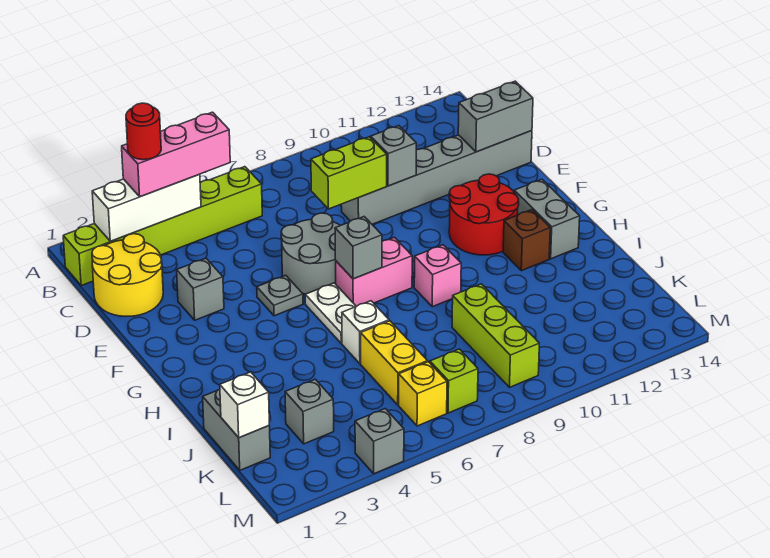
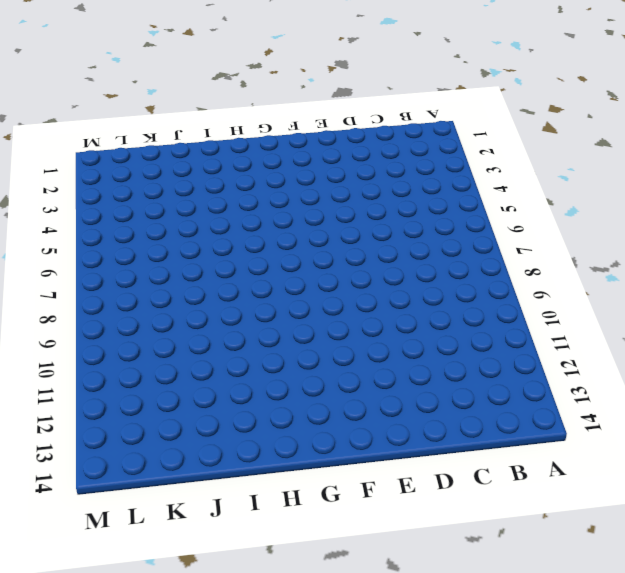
none -> lime 1x6 brick [63,167,262,285]
none -> yellow 2x2 round brick [92,234,163,316]
none -> grey 1x6 brick [341,131,532,224]

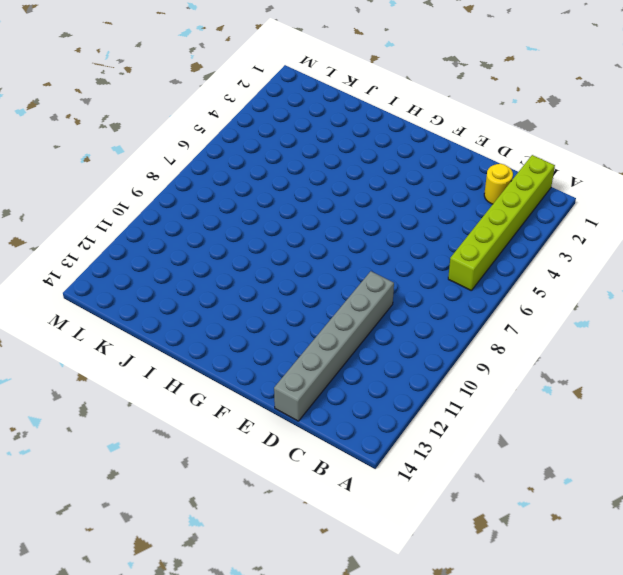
yellow 1x1 round brick [484,164,513,204] -> yellow 2x2 round brick [92,234,163,316]
none -> grey 1x1 brick [177,258,224,320]
none -> grey 2x2 round brick [281,213,340,294]
none -> grey 1x1 plate [257,275,303,316]

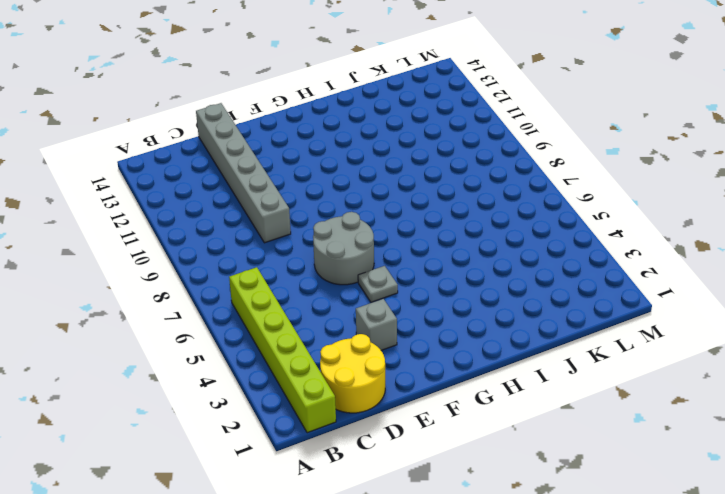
none -> red 2x2 round brick [449,174,519,255]
none -> white 1x2 plate [305,283,356,343]
none -> pink 1x2 brick [336,237,412,306]

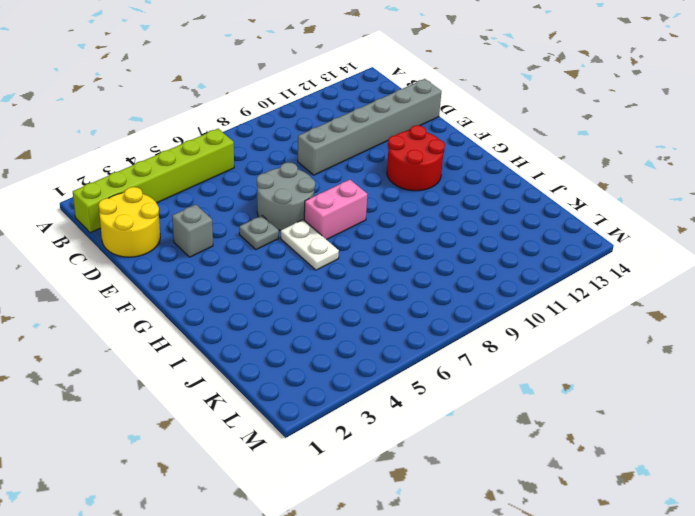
none -> grey 1x2 brick [514,179,580,259]
none -> pink 1x1 brick [414,245,461,307]
none -> brown 1x1 brick [503,210,550,271]

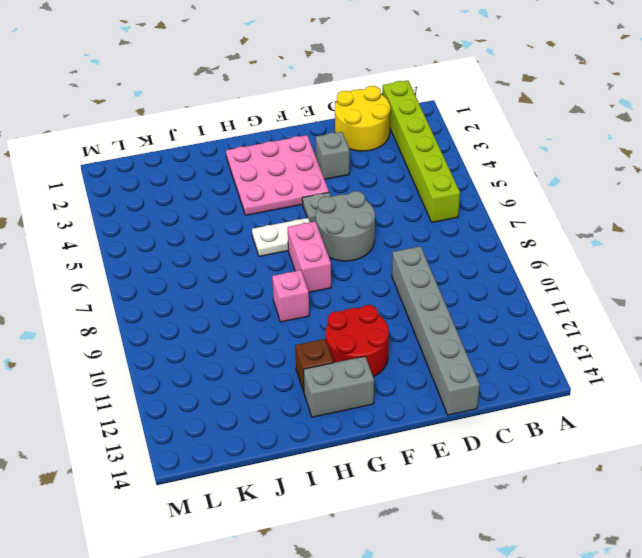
pink 3x3 plate [226,135,329,215] -> none
none -> white 1x1 brick [342,301,389,364]
none -> grey 1x2 brick [203,389,270,470]
none -> yellow 1x2 brick [361,321,428,405]

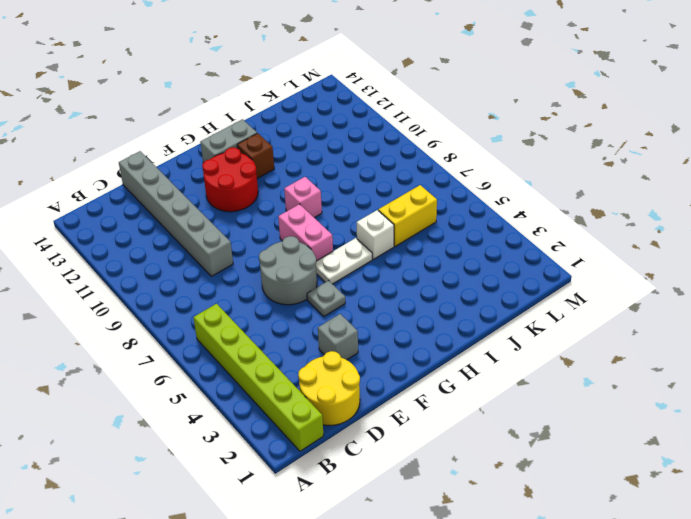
none -> grey 1x2 brick [203,389,270,470]
none -> lime 1x3 brick [452,284,539,387]
none -> grey 1x1 brick [285,379,334,444]

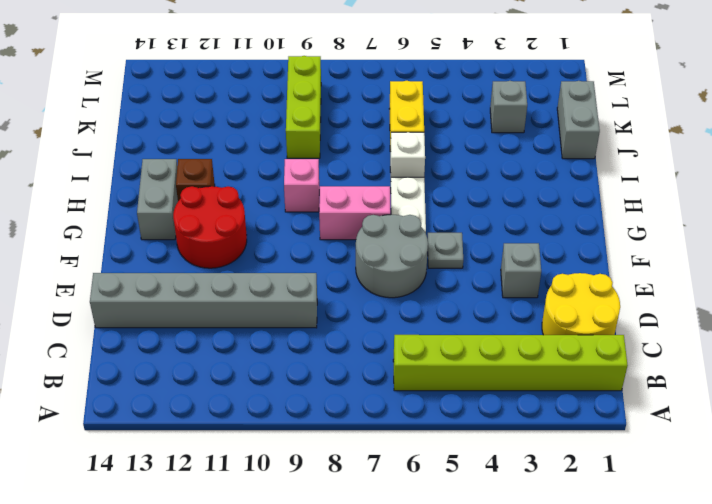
none -> yellow 1x1 brick [399,362,447,426]
none -> lime 1x1 brick [430,349,478,413]
none -> grey 1x1 brick [355,409,404,474]

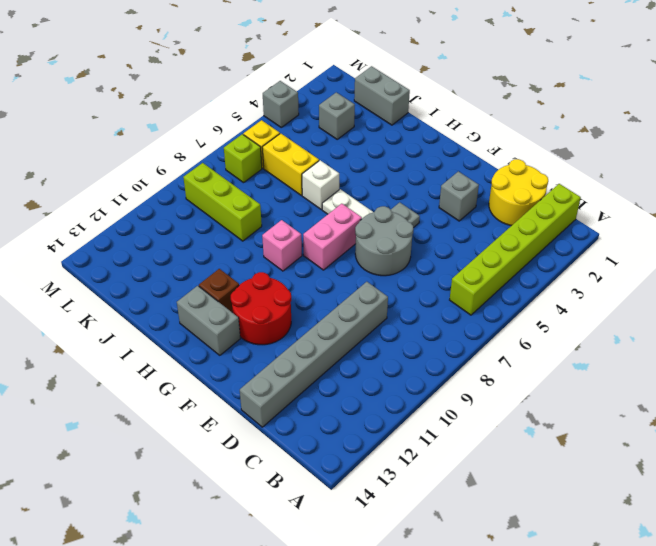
none -> white 1x3 brick [92,174,201,241]
none -> lime 1x2 brick [311,137,387,209]
none -> grey 1x1 brick [371,126,416,186]

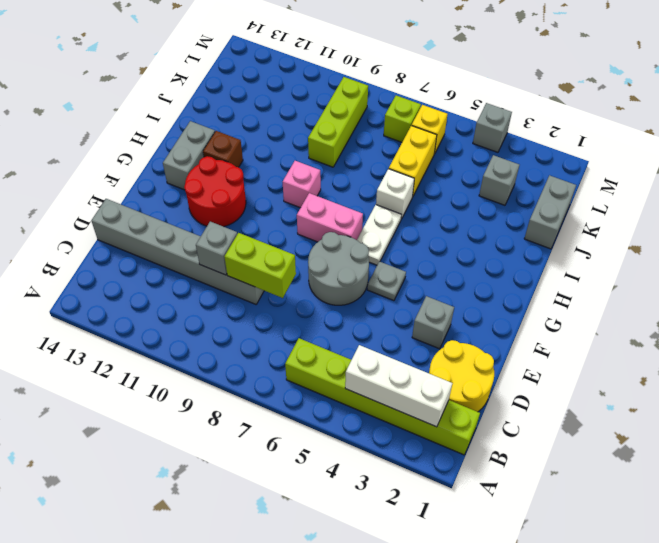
none -> grey 1x2 brick [458,81,533,152]
none -> grey 1x1 brick [335,217,382,279]
none -> white 1x1 brick [220,372,269,438]

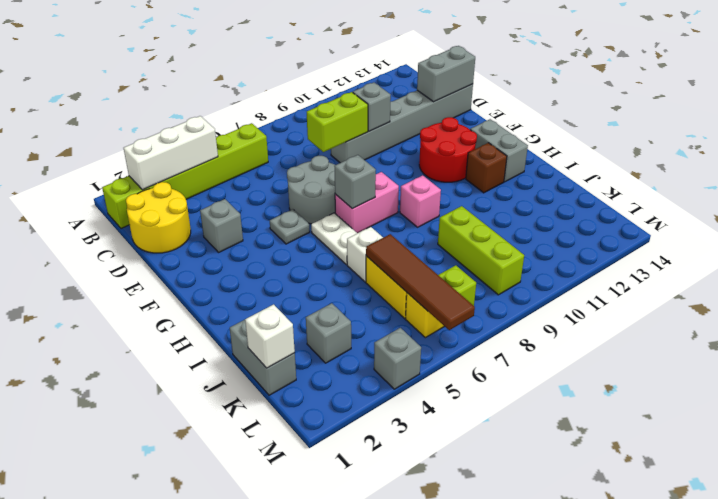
brown 1x4 tile [366,234,475,330] -> none
none -> pink 1x3 brick [122,112,230,197]
none -> red 1x1 round brick [126,103,161,160]

